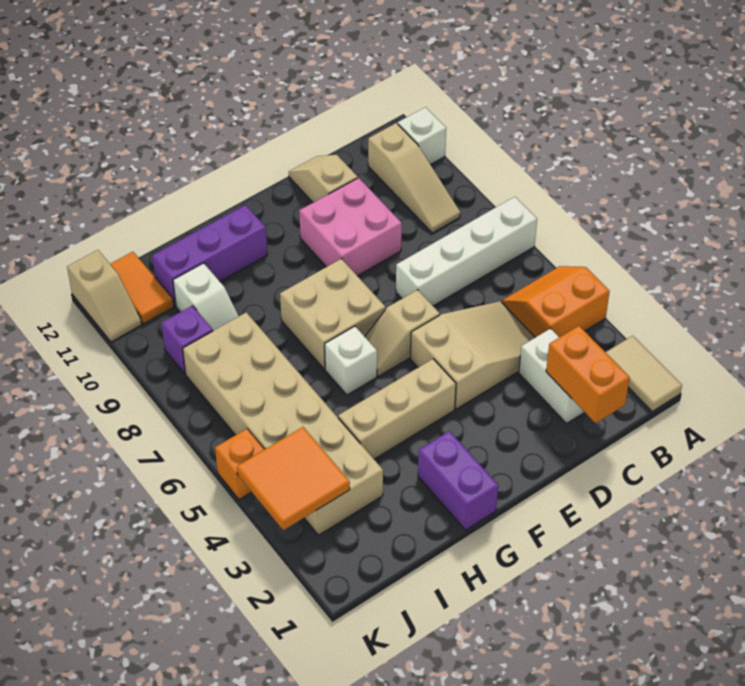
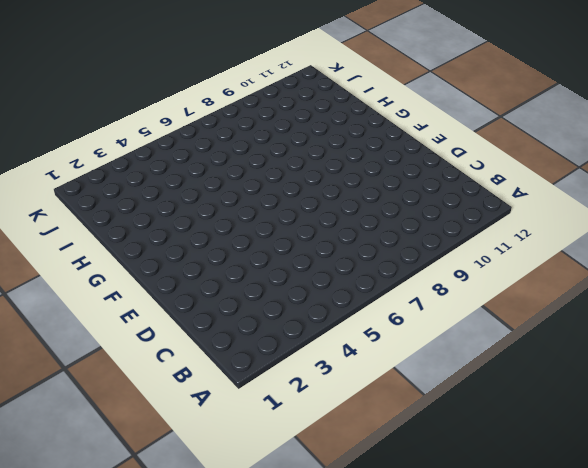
none -> tan 1x2 tile [605,336,682,412]
none -> orange 2x2 slope [502,266,610,337]
none -> white 1x4 brick [396,197,537,306]

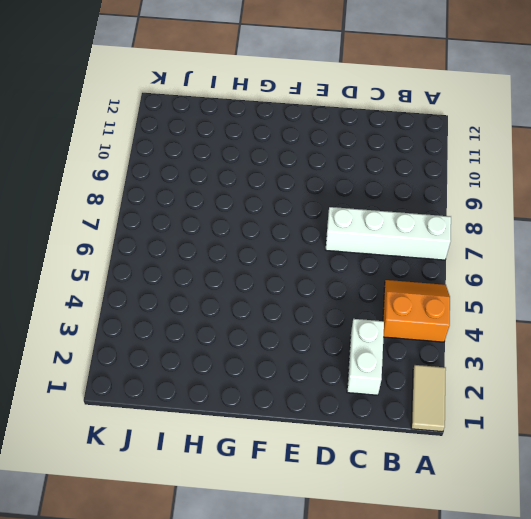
none -> white 1x1 brick [398,107,446,165]
none -> tan 1x3 slope [368,123,460,233]
none -> tan 2x3 slope [411,301,535,409]

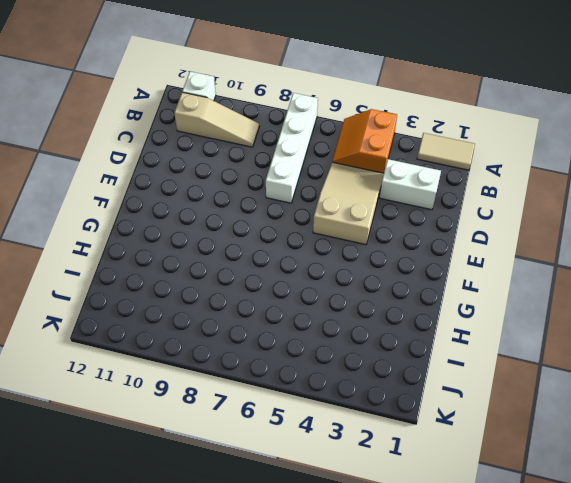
none -> pink 2x2 brick [299,178,402,276]
none -> tan 1x2 slope [289,155,358,203]
none -> tan 1x2 slope [365,290,440,376]

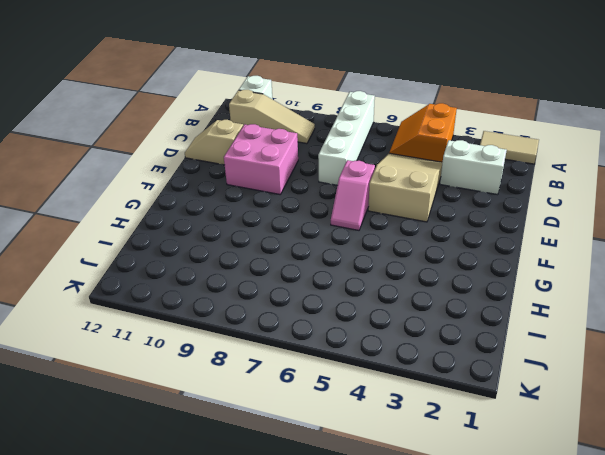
pink 1x2 slope [331,160,375,230] -> tan 1x2 slope [365,290,440,376]
none -> tan 1x3 brick [338,359,456,459]
none -> tan 2x2 brick [280,259,385,369]
none -> purple 1x2 brick [418,431,498,530]

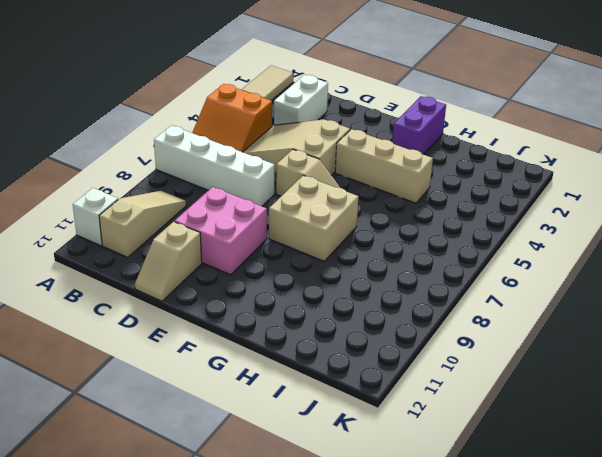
none -> white 1x1 brick [325,326,377,395]
none -> purple 1x3 brick [152,205,267,306]
none -> tan 2x6 brick [183,312,383,535]

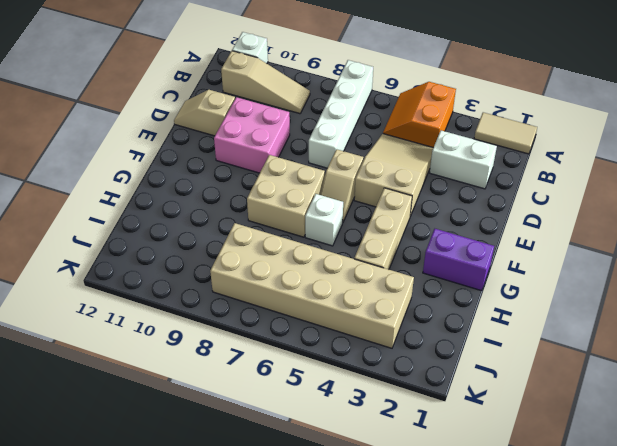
none -> purple 1x3 brick [152,205,267,306]
none -> white 1x2 slope [173,263,239,331]
none -> purple 1x1 brick [161,306,213,374]

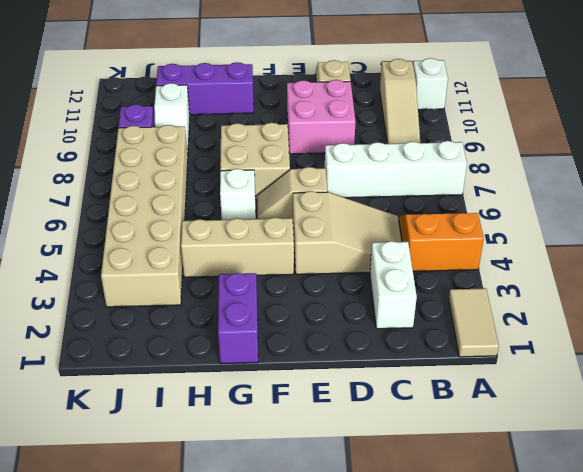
none -> orange 1x2 tile [110,252,174,324]
none -> orange 1x1 brick [215,429,265,500]
none -> tan 1x2 slope [67,250,142,342]

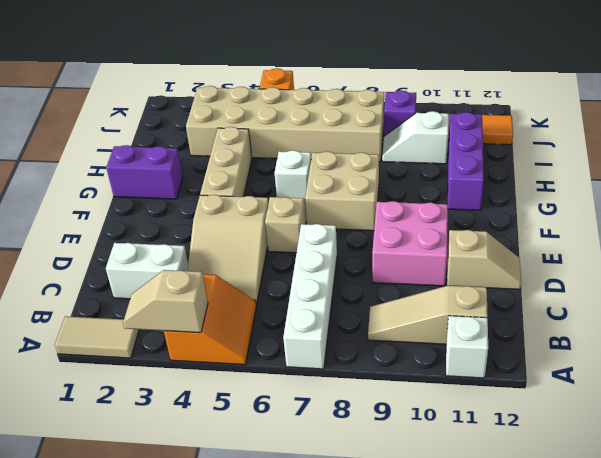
tan 1x2 slope [123,270,208,333] -> tan 1x2 slope moved to [67,250,142,342]
none -> orange 1x2 brick [546,326,630,423]
none -> orange 2x2 tile [237,427,350,530]

